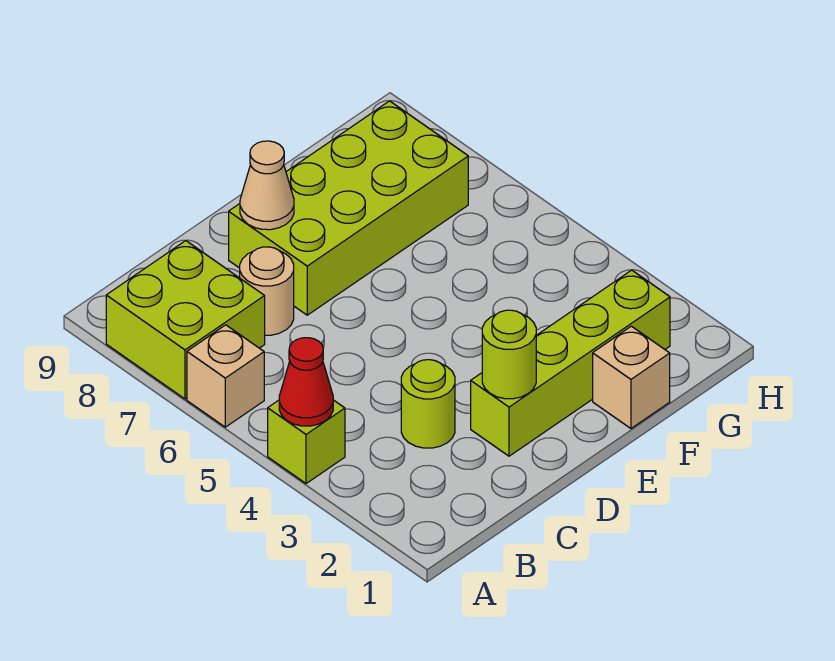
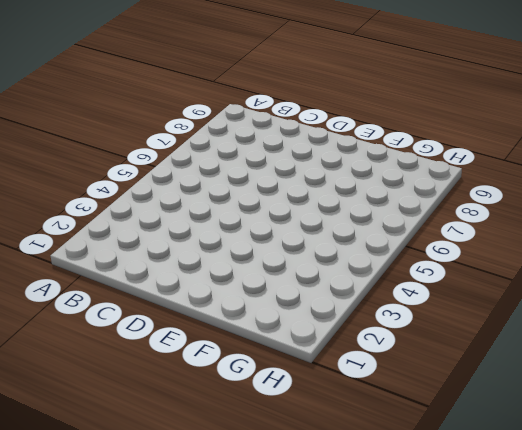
none -> lime 1x1 brick [268,400,345,484]
none -> tan 1x1 brick [187,325,264,427]

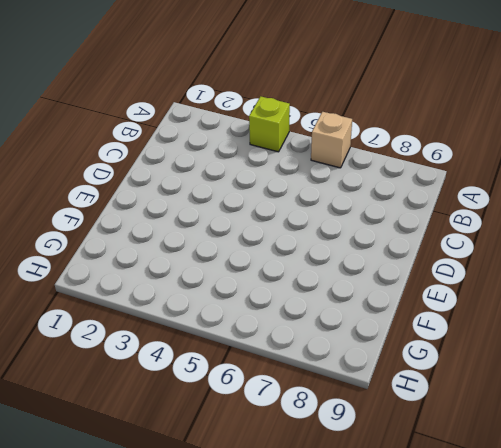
none -> lime 2x2 brick [106,241,265,399]
none -> lime 1x1 round brick [401,360,455,448]

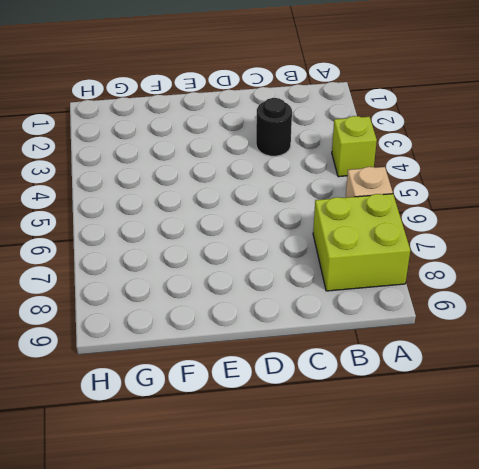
black 1x1 round brick [256,98,292,156] -> lime 1x1 round brick [401,360,455,448]
none -> tan 1x1 round brick [240,247,294,335]
none -> lime 1x4 brick [471,270,670,456]

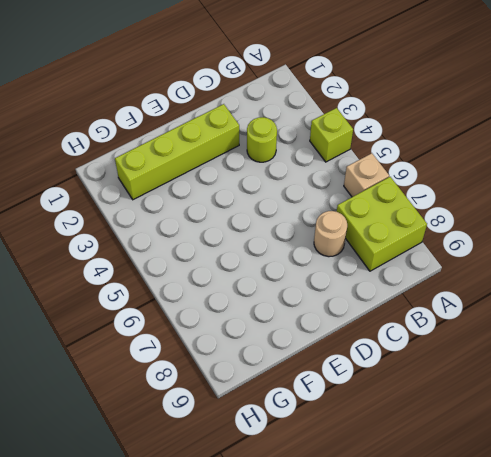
none -> lime 2x4 brick [229,101,468,315]
none -> tan 1x1 brick [593,326,670,428]

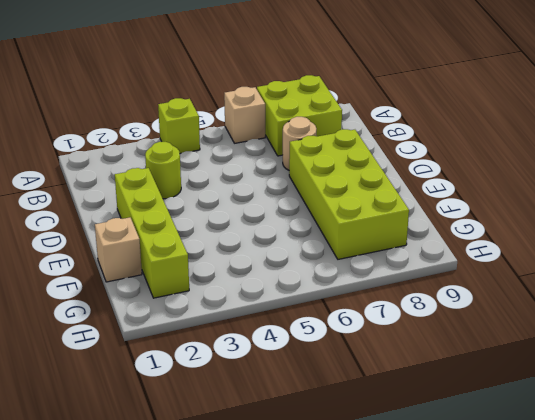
none -> red 1x1 cone [279,338,333,426]
none -> lime 1x1 round brick [482,310,536,399]

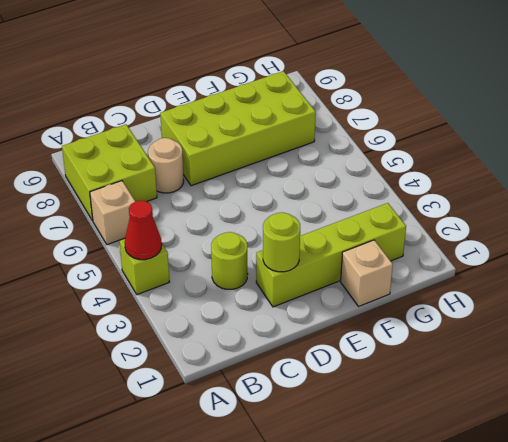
none -> tan 1x1 cone [240,141,294,230]

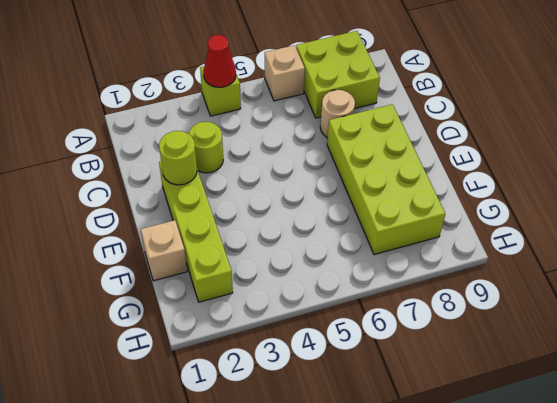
none -> tan 1x1 cone [240,141,294,230]

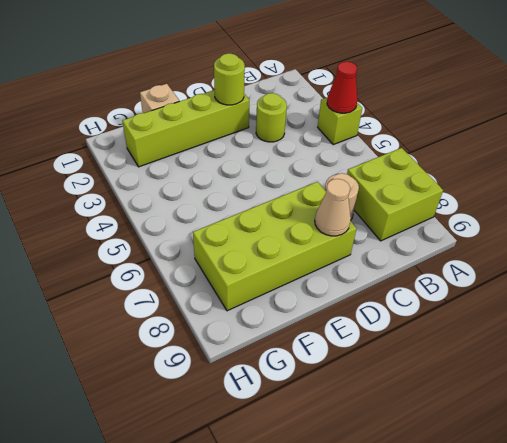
none -> tan 1x1 brick [187,325,264,427]

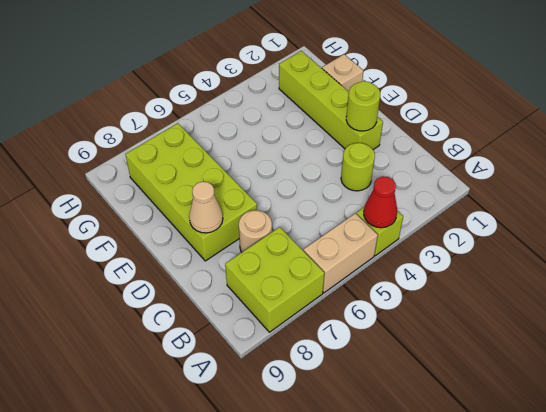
tan 1x2 brick [304,213,378,293] -> tan 1x1 brick [187,325,264,427]

